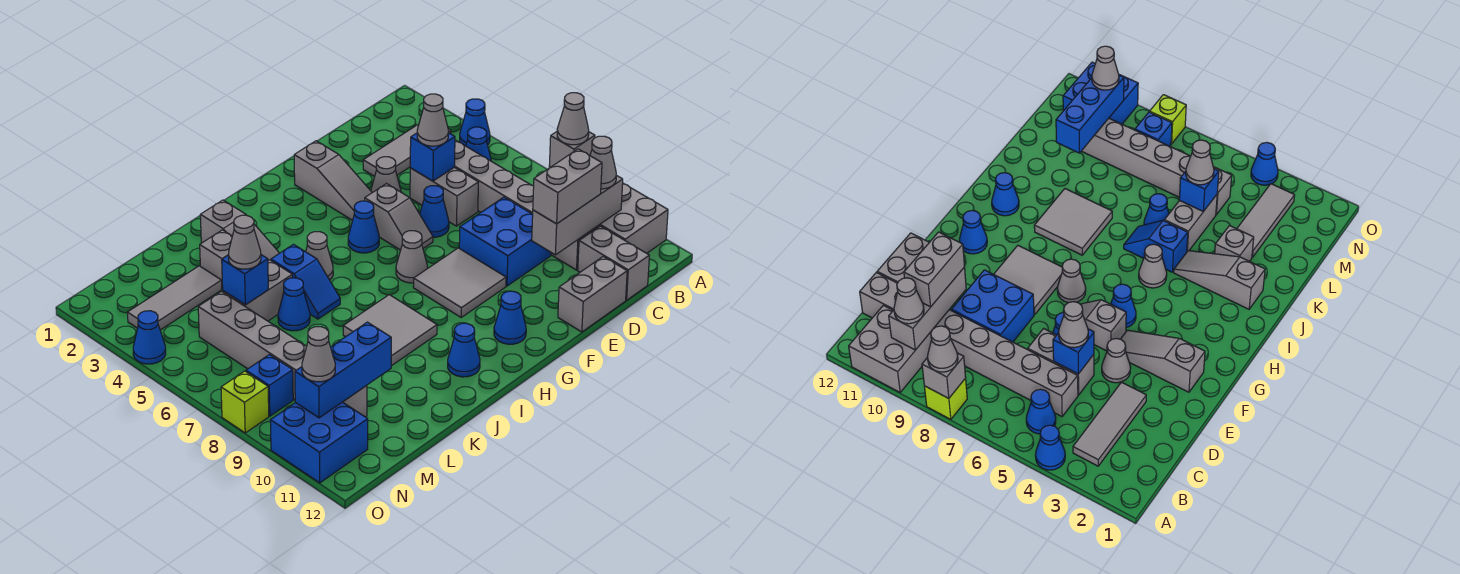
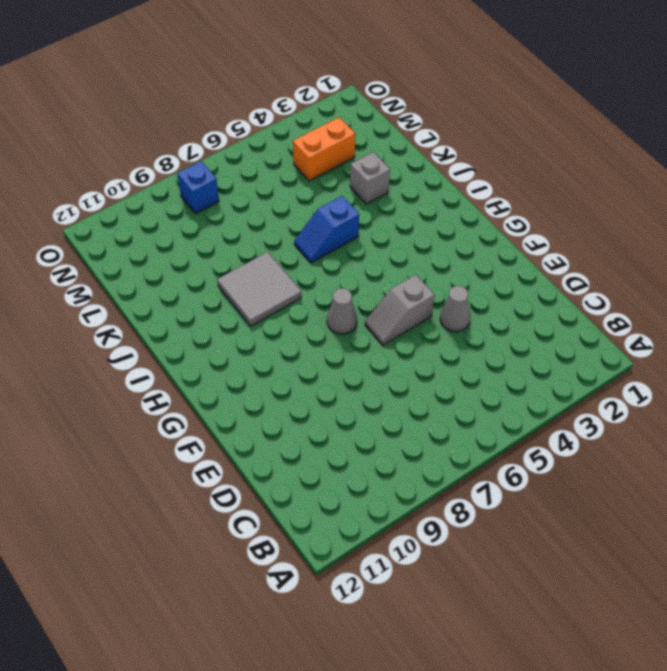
orange 1x2 brick [293,117,355,181] -> grey 1x3 tile [127,266,222,330]
none -> blue 1x1 cone [460,99,490,146]
none -> lime 1x1 brick [924,378,967,419]
none -> grey 2x2 brick [599,184,668,253]
none -> grey 1x3 tile [363,124,451,177]

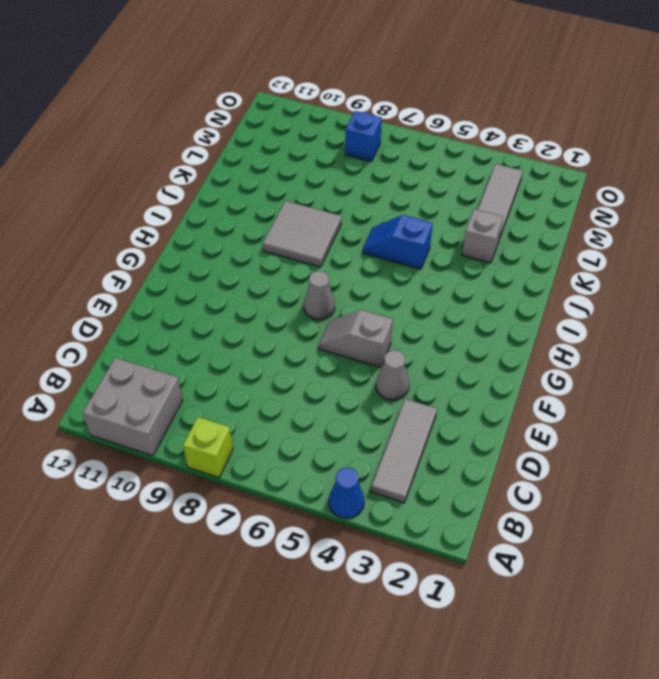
none -> blue 1x1 cone [466,127,491,161]
none -> grey 1x6 brick [454,140,599,270]
none -> grey 1x2 brick [578,226,649,300]
none -> grey 1x2 brick [410,167,478,226]

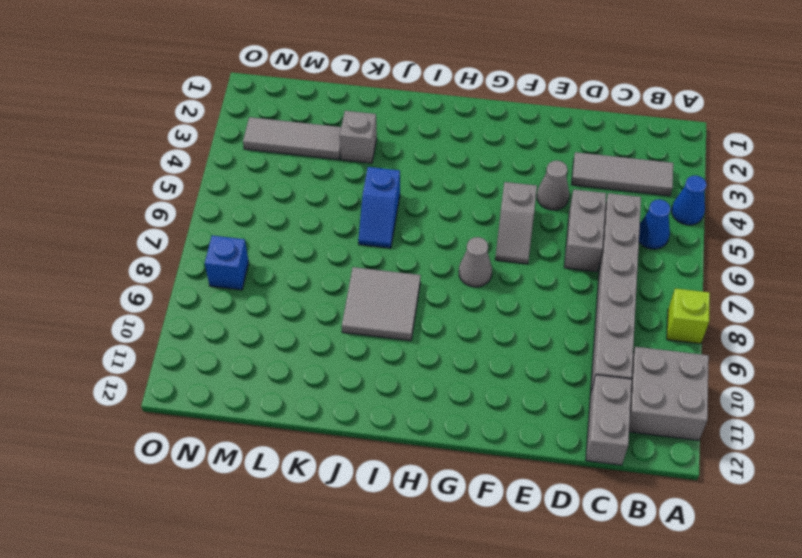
none -> blue 2x2 brick [459,197,551,286]
none -> grey 1x2 brick [558,257,627,332]
none -> blue 1x1 cone [420,186,449,237]
none -> grey 1x3 slope [294,141,372,221]

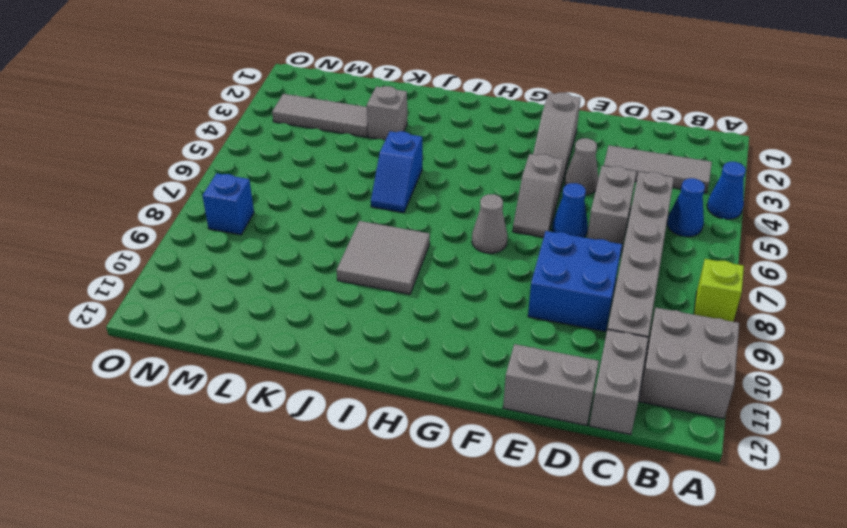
none -> grey 2x2 tile [413,248,506,317]
none -> blue 1x1 cone [348,201,379,253]
none -> blue 1x1 cone [494,291,526,344]
none -> grey 1x1 cone [306,232,333,280]

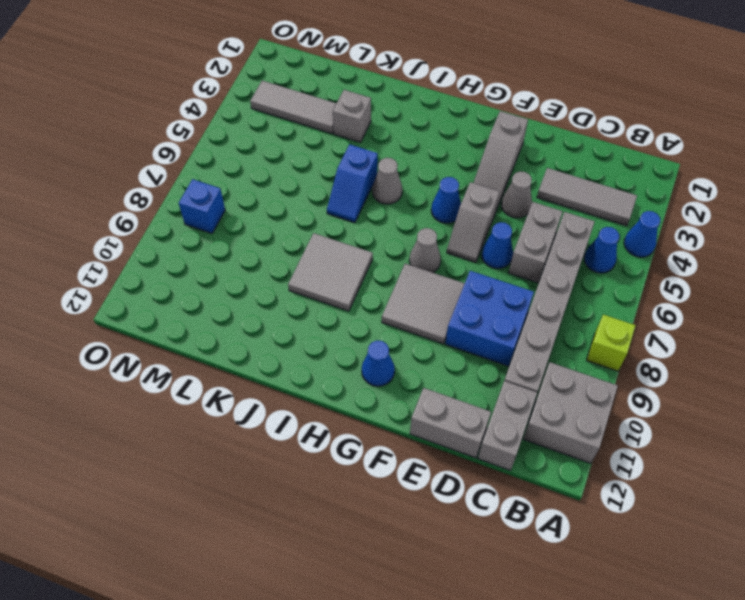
none -> blue 1x1 cone [448,323,480,377]
none -> grey 1x3 slope [200,200,279,261]
none -> grey 1x2 brick [223,260,292,321]
none -> blue 1x1 cone [278,278,310,331]

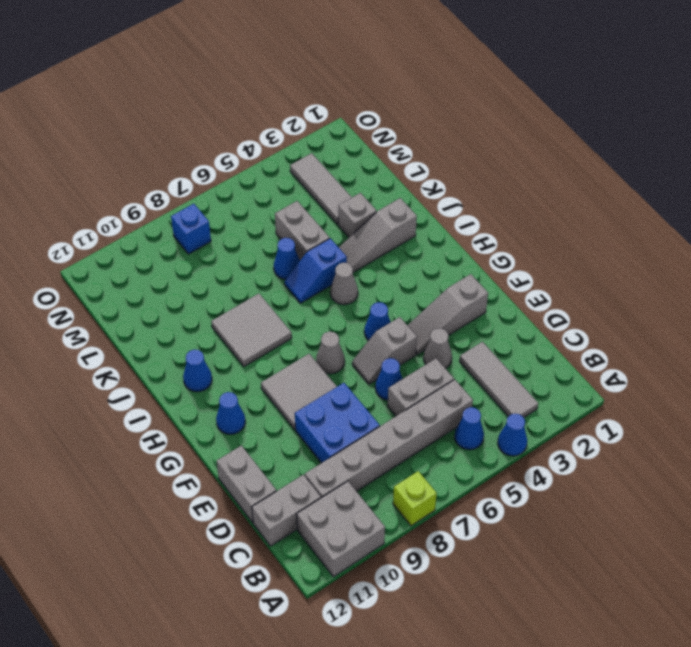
none -> grey 1x6 brick [198,291,367,417]
none -> blue 2x2 brick [270,402,368,483]
none -> blue 1x1 cone [133,311,166,364]
none -> lime 1x1 brick [221,371,269,433]

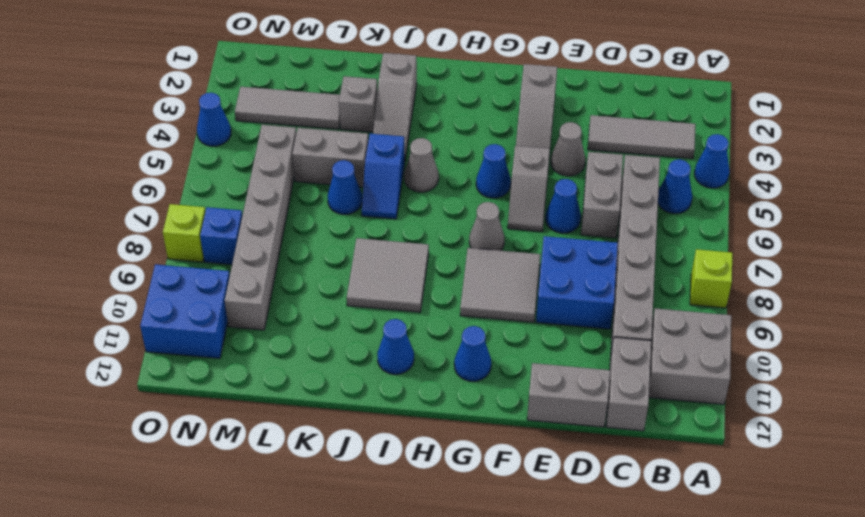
none -> grey 1x1 brick [549,132,595,167]
none -> grey 1x3 brick [532,175,623,255]
none -> blue 1x1 brick [410,133,455,181]
none -> blue 1x1 brick [222,255,268,305]

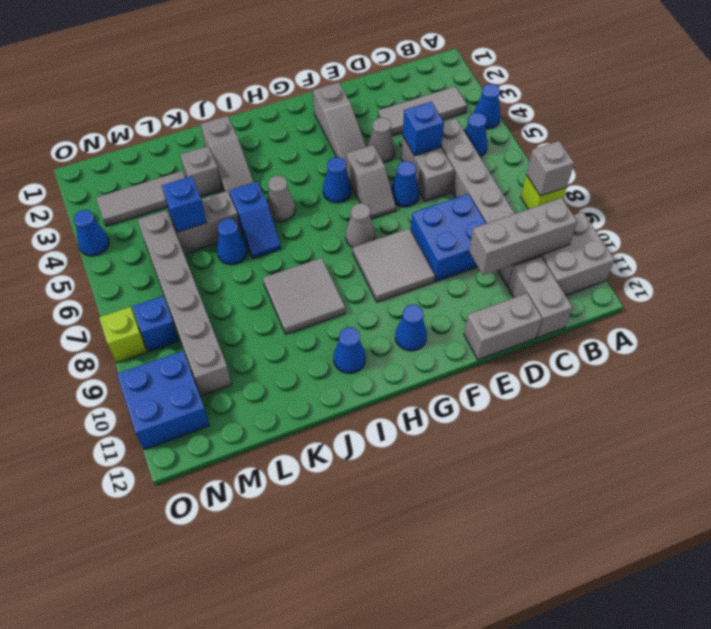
none -> blue 1x3 brick [295,322,391,418]
none -> grey 1x1 cone [557,93,589,145]
none -> grey 1x1 cone [590,136,616,189]
none -> grey 1x2 brick [533,149,602,224]

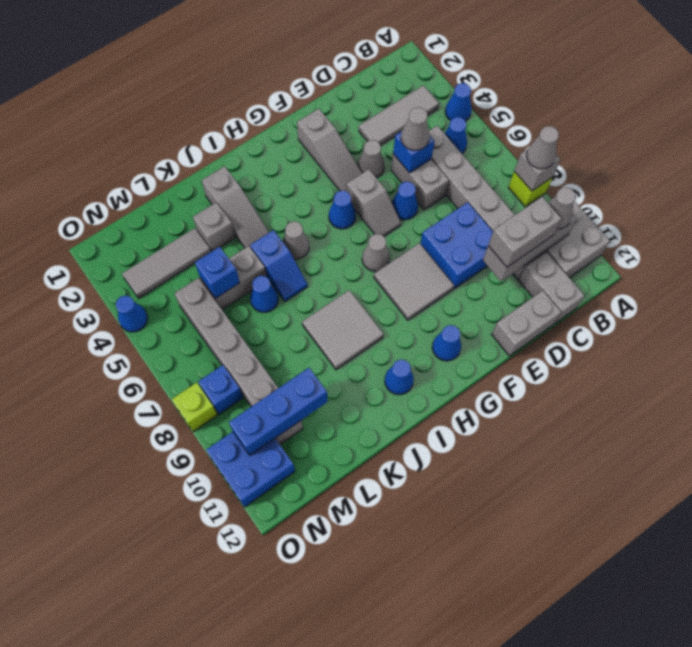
none -> grey 1x1 cone [229,215,261,269]
none -> grey 1x1 cone [302,327,335,382]

